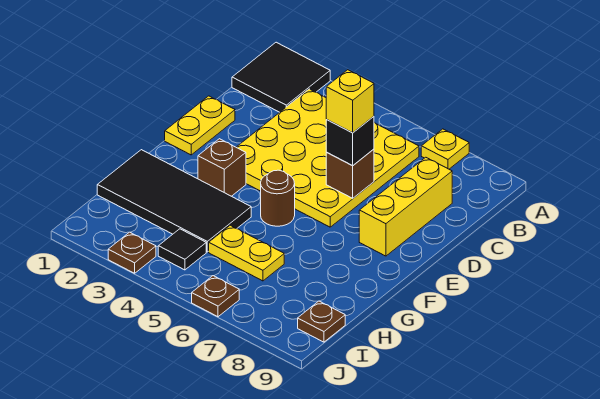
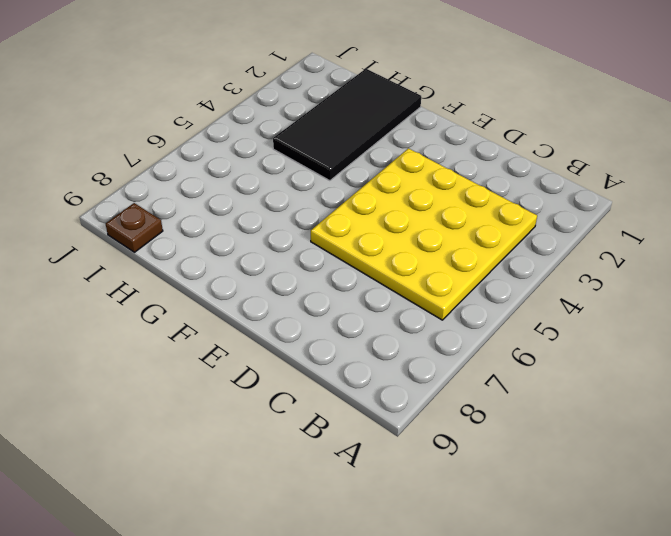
none -> black 2x2 tile [232,42,330,112]
none -> yellow 1x1 plate [421,129,469,169]
none -> yellow 1x3 brick [359,157,452,256]

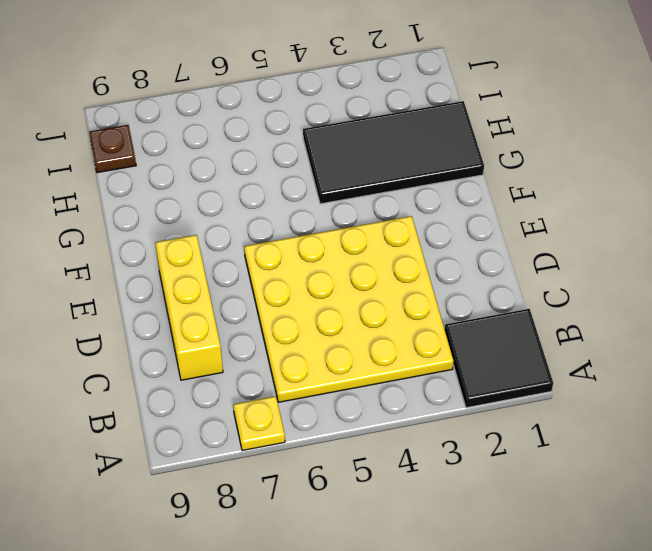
none -> yellow 1x2 plate [165,96,235,155]
none -> brown 1x1 brick [198,139,246,196]
none -> brown 1x1 round brick [261,170,295,226]

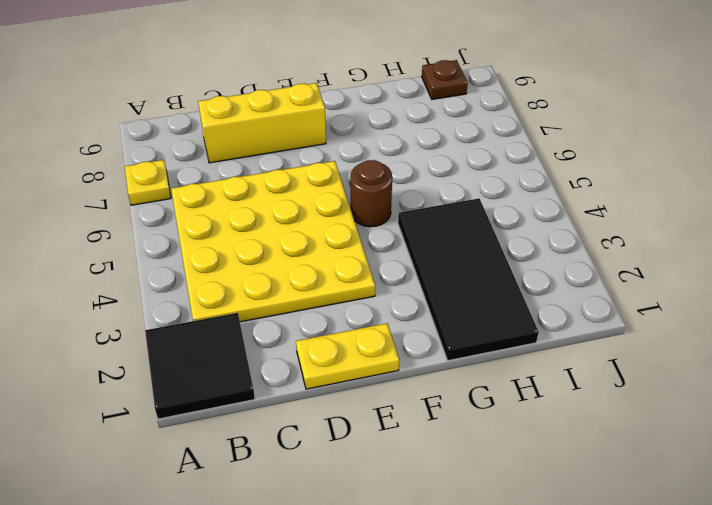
none -> brown 1x1 brick [198,139,246,196]
none -> yellow 1x2 plate [209,225,284,281]
none -> black 1x1 tile [158,229,206,270]

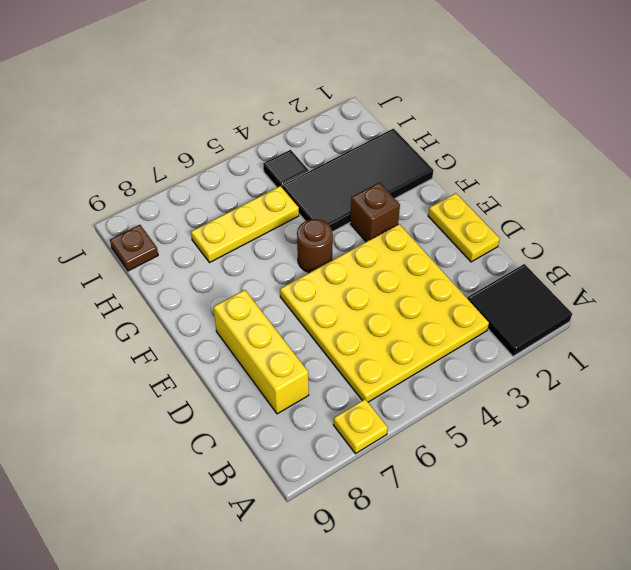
yellow 1x3 plate [191,186,299,263] -> yellow 1x2 plate [209,225,284,281]
none -> brown 1x1 plate [108,232,156,273]
none -> brown 1x1 plate [192,276,239,317]
none -> brown 1x1 brick [326,149,374,198]

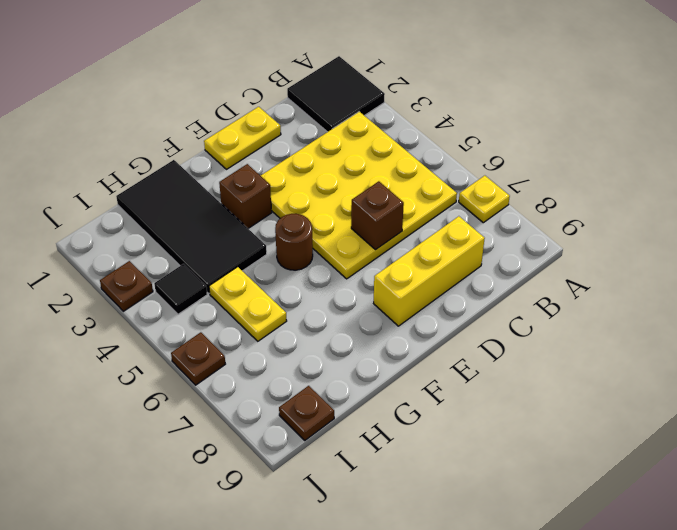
none -> black 1x1 brick [326,116,374,166]
none -> yellow 1x1 brick [326,70,374,133]

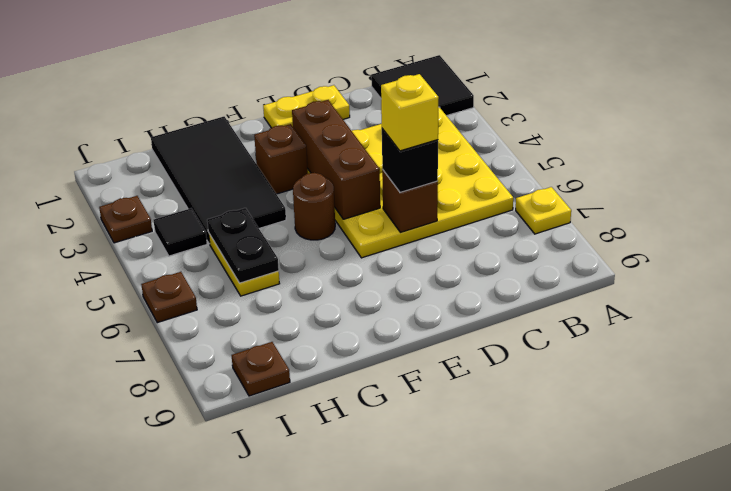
brown 1x3 brick [292,100,380,219] -> none
black 1x2 plate [207,208,279,283] -> none
none -> yellow 1x3 brick [359,157,452,256]

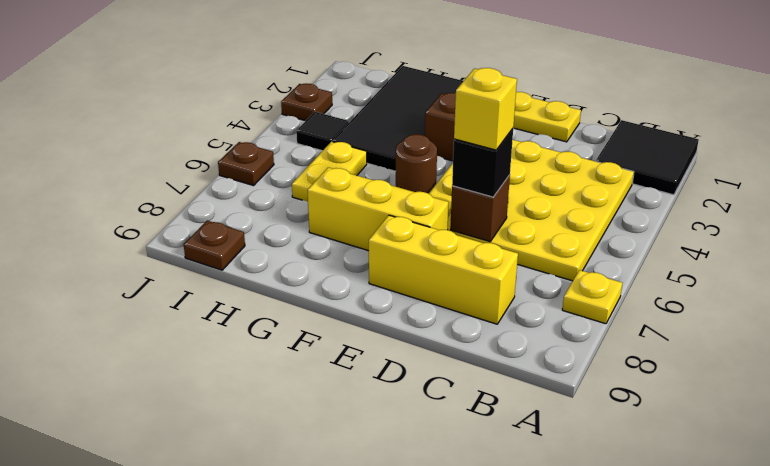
yellow 1x3 brick [308,167,449,251] -> none

